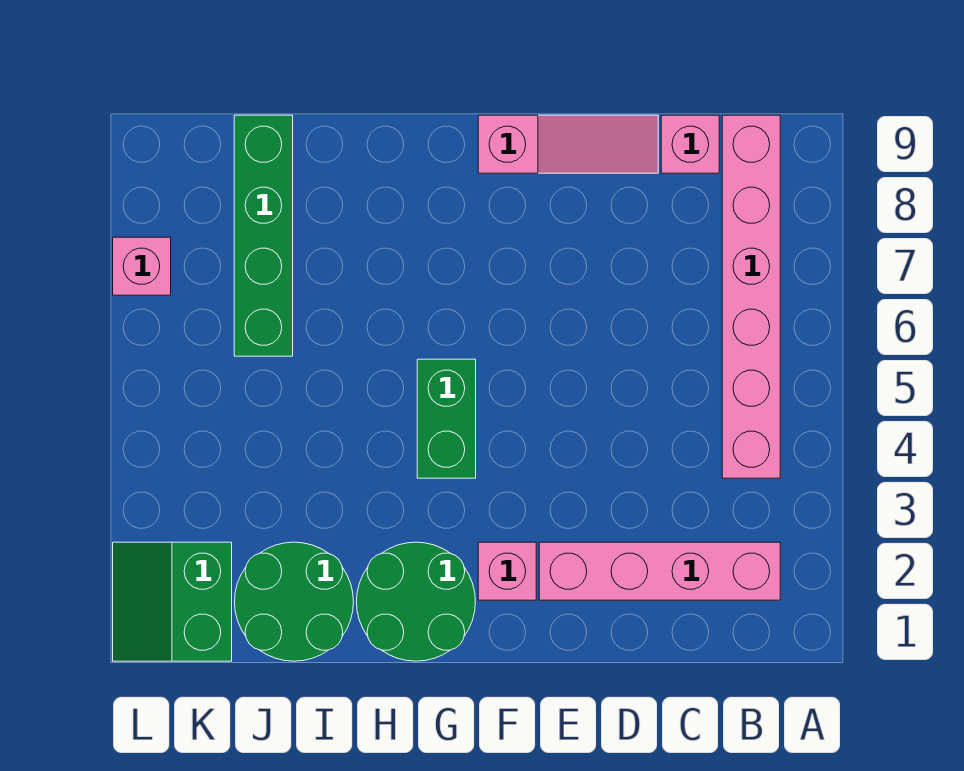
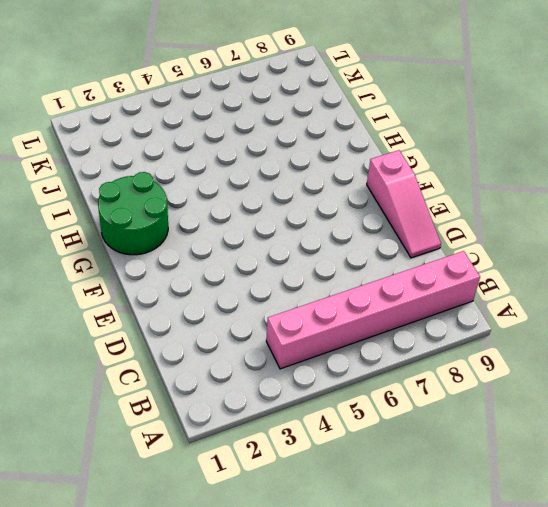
none -> pink 1x4 brick [539,542,780,600]
none -> pink 1x1 brick [661,115,719,173]

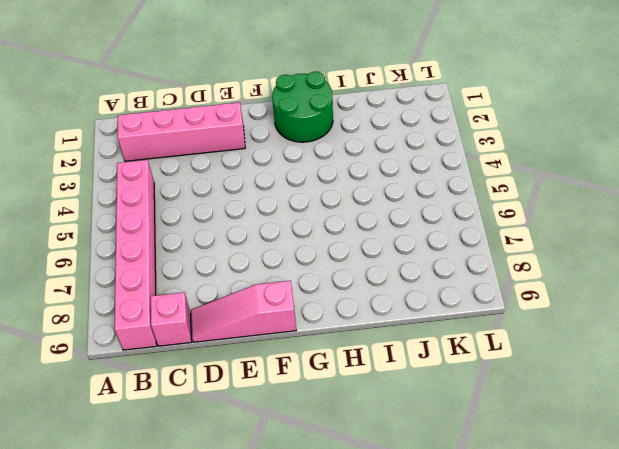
none -> pink 1x1 brick [478,542,536,600]
none -> green 1x2 brick [417,359,476,478]

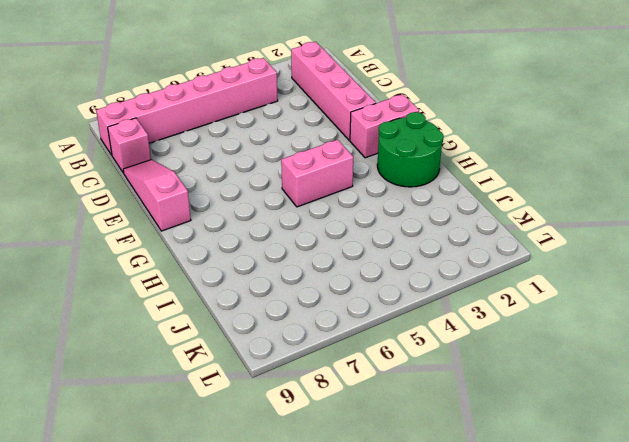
pink 1x2 brick [350,94,419,158] -> pink 1x1 brick [478,542,536,600]
pink 1x2 brick [281,140,353,207] -> green 1x2 brick [417,359,476,478]
none -> green 2x2 round brick [235,542,354,661]
none -> green 1x4 brick [234,115,293,356]

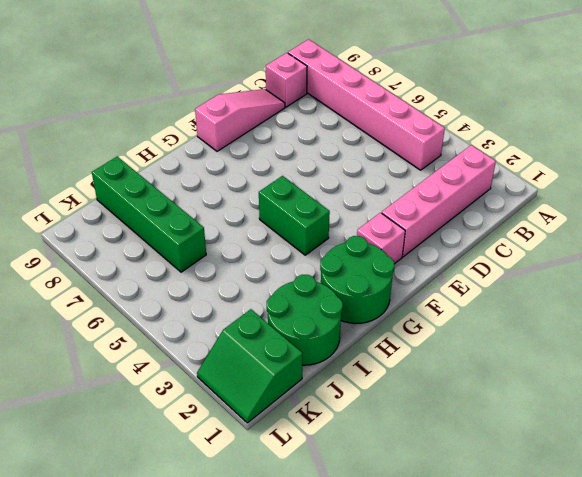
none -> pink 1x1 brick [113,237,171,295]

